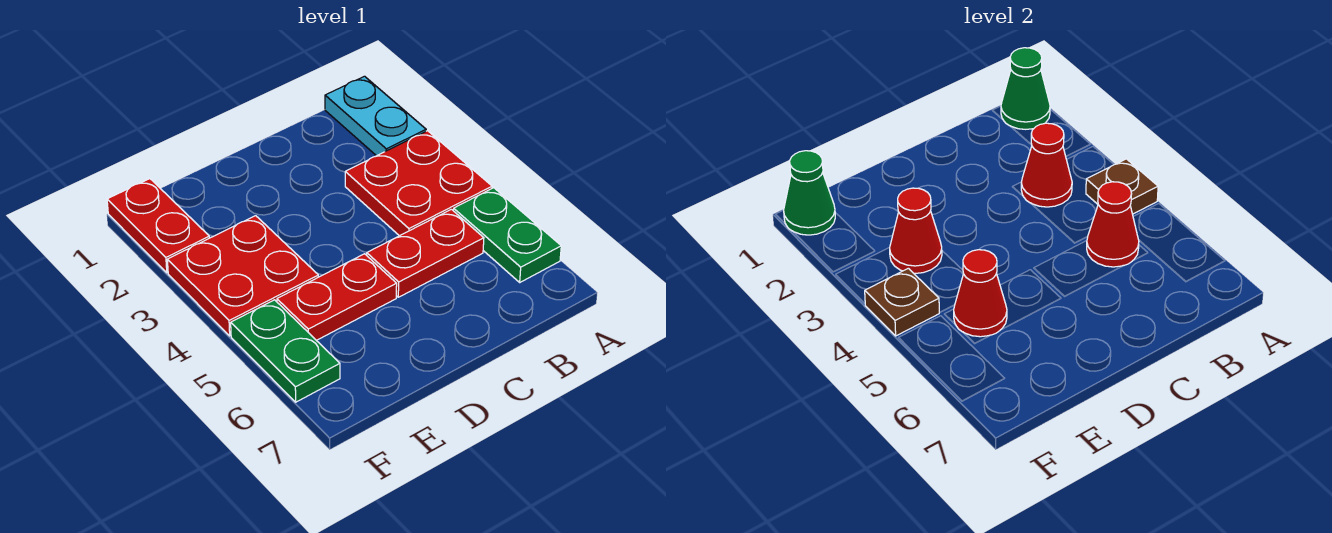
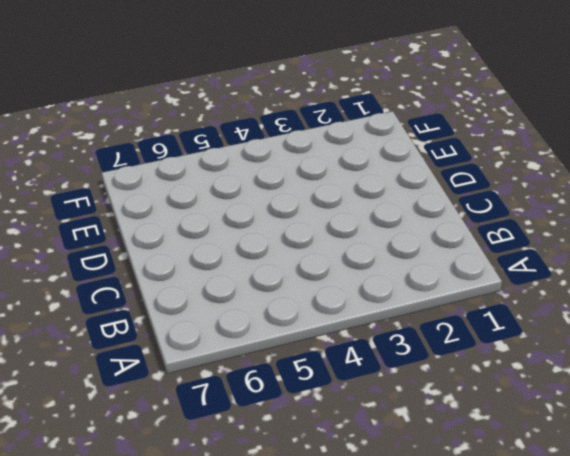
none -> cyan 1x2 plate [325,76,426,156]
none -> red 2x2 plate [345,131,492,236]
none -> green 1x2 plate [453,188,561,282]

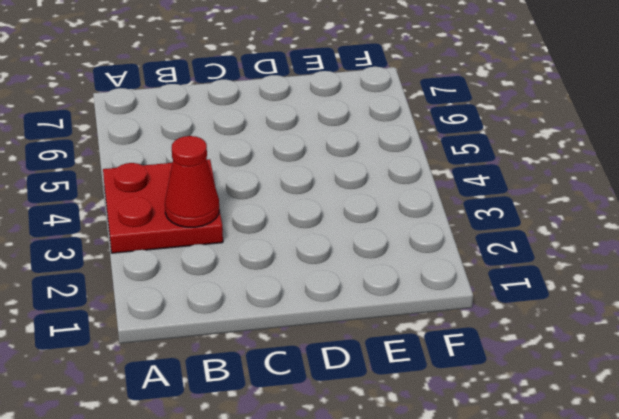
none -> cyan 1x2 plate [325,76,426,156]
none -> green 1x2 plate [453,188,561,282]
none -> red 1x2 plate [367,209,484,297]

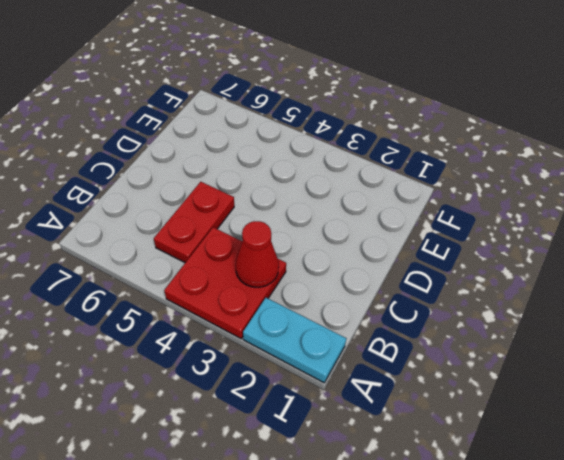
none -> green 1x2 plate [453,188,561,282]
none -> red 1x2 plate [277,254,397,340]
none -> red 2x2 plate [167,216,318,336]

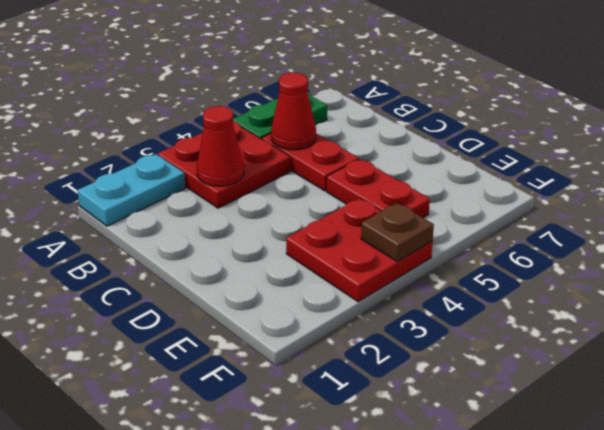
none -> red 1x2 plate [107,179,209,273]
none -> green 1x2 plate [231,300,340,402]
none -> green 1x1 cone [1001,48,1050,129]

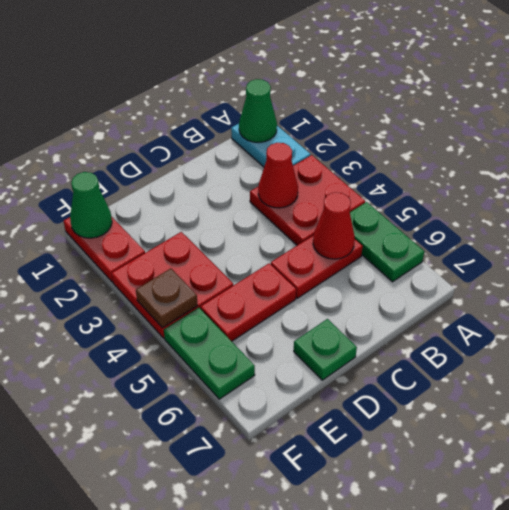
green 1x1 plate [294,319,357,380] -> none
none -> brown 1x1 plate [1086,159,1158,214]
none -> red 1x1 cone [890,188,942,273]
none -> red 1x1 cone [954,250,1007,337]

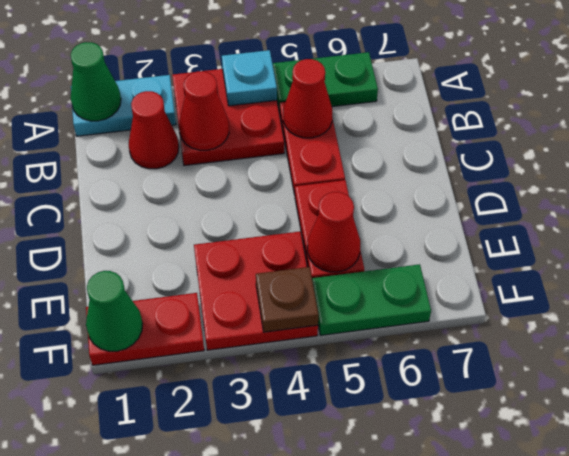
cyan 1x1 plate [222,50,277,106] -> brown 1x1 plate [1086,159,1158,214]
red 1x1 cone [129,91,179,169] -> red 1x1 cone moved to [890,188,942,273]

